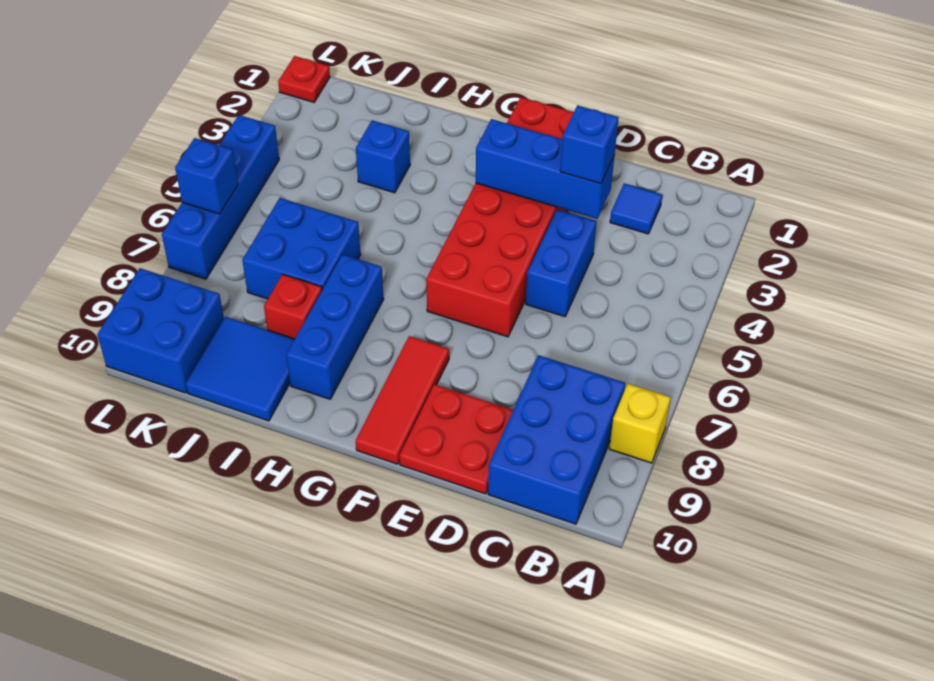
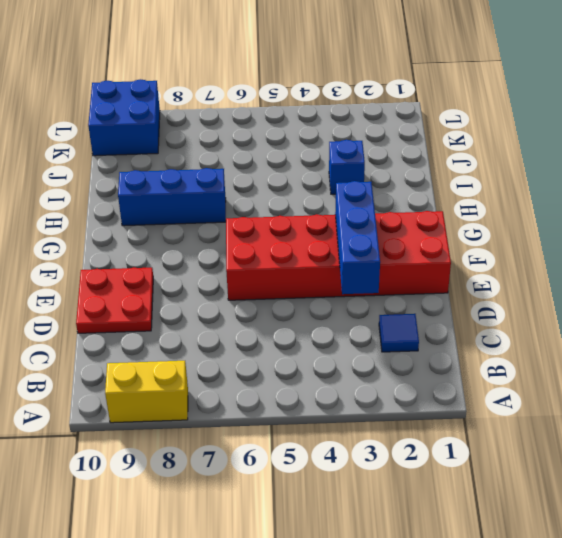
yellow 1x2 brick [105,361,188,423] -> yellow 1x1 brick [609,384,671,463]
none -> blue 2x3 brick [488,355,625,524]
none -> blue 1x2 brick [526,209,597,317]
none -> red 1x3 tile [356,336,449,464]

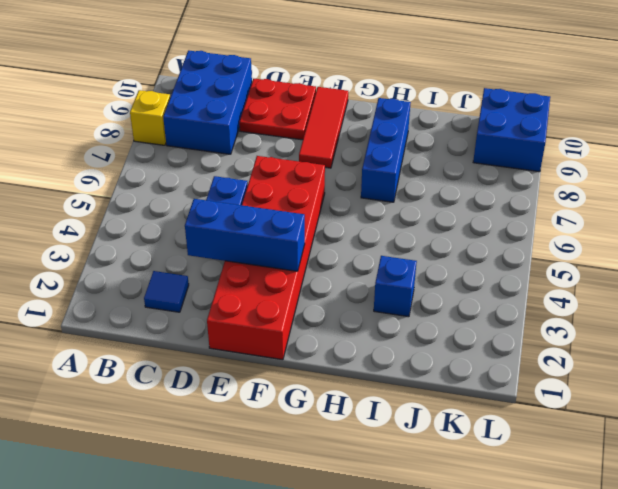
none -> blue 2x2 brick [242,198,361,299]
none -> red 1x1 brick [264,274,322,339]
none -> blue 2x2 tile [186,317,295,421]

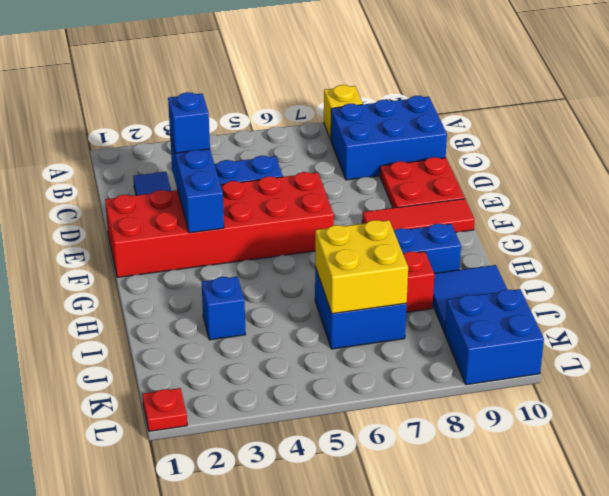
yellow 2x2 brick [315,220,408,314] -> none
none -> blue 1x4 brick [162,115,279,279]
none -> blue 1x1 brick [175,138,238,214]

